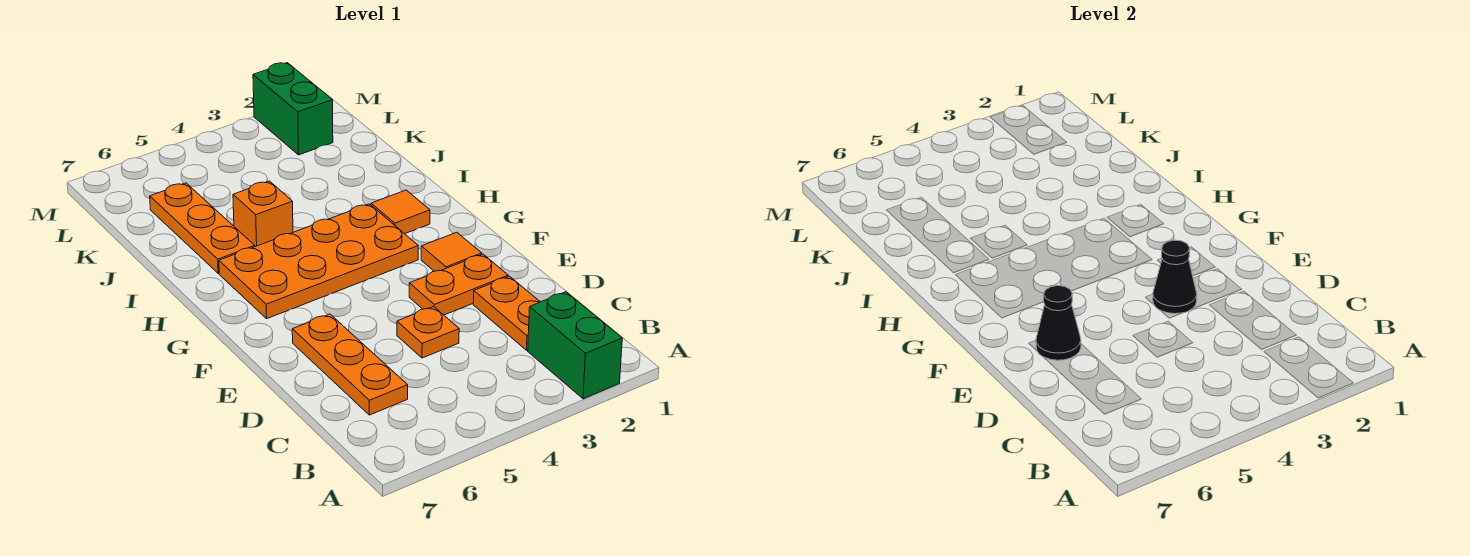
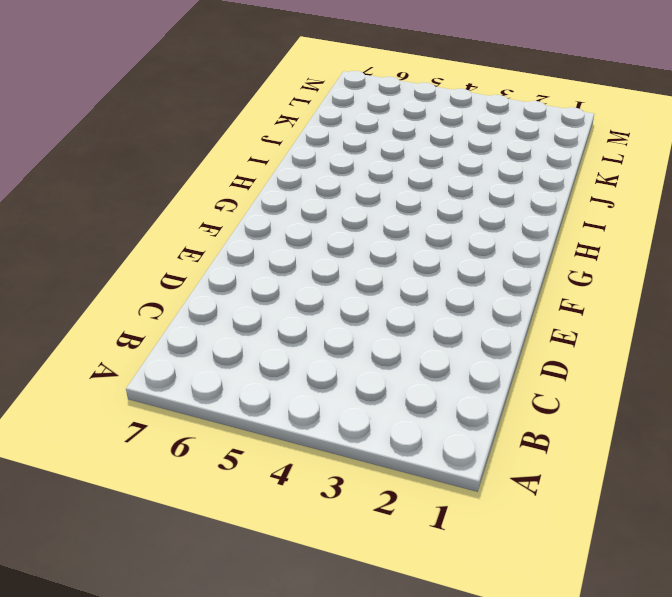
none -> green 1x2 brick [528,292,622,399]
none -> orange 1x2 plate [473,276,540,350]
none -> orange 1x3 plate [292,314,408,415]

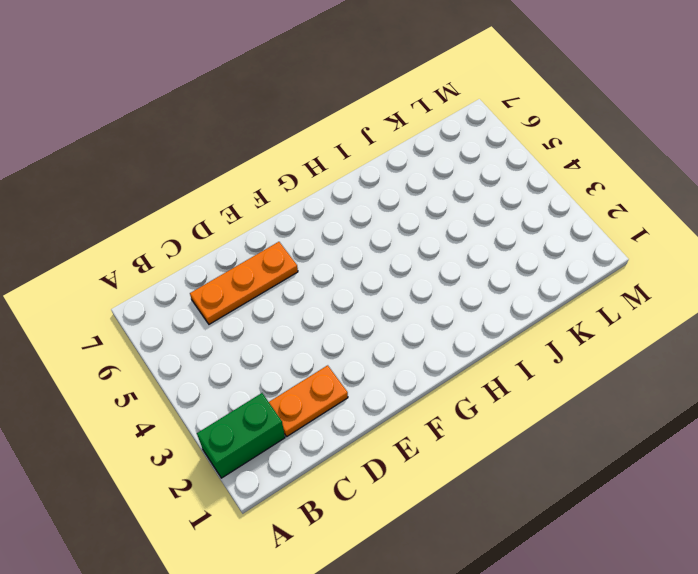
none -> orange 1x1 plate [397,307,459,358]
none -> orange 1x2 plate [409,254,508,315]
none -> orange 1x1 tile [421,232,482,271]

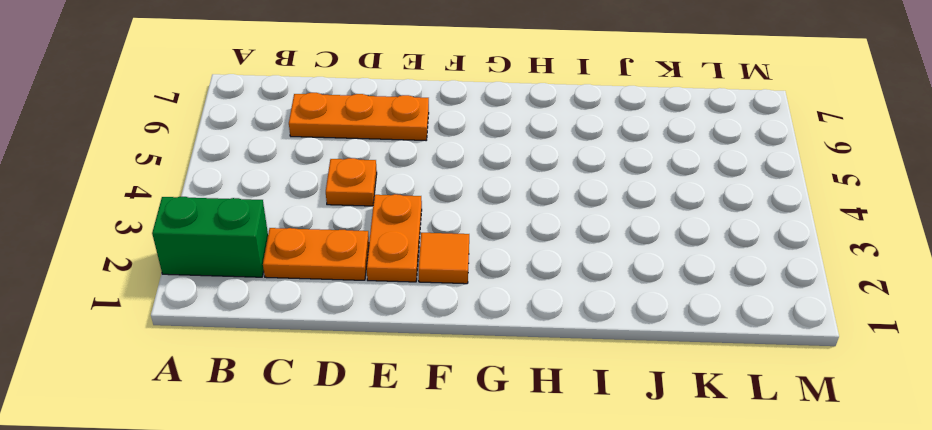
none -> orange 2x4 plate [219,204,418,319]
none -> orange 1x1 tile [371,190,430,234]
none -> orange 1x1 brick [233,181,293,247]

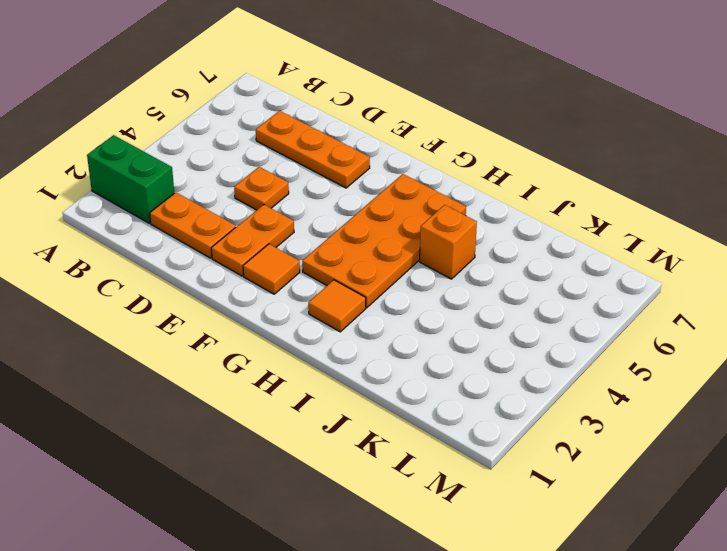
none -> orange 1x3 plate [150,183,255,273]
none -> green 1x2 brick [253,63,333,155]
none -> black 1x1 cone [1153,240,1197,314]

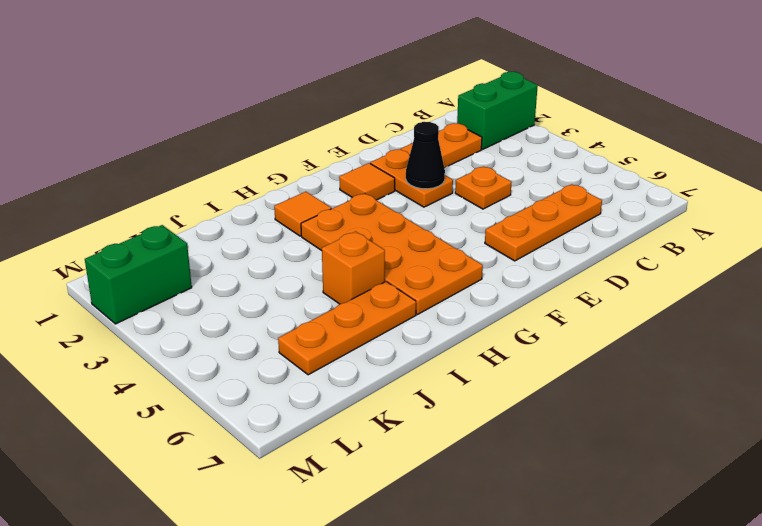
none -> black 1x1 cone [1036,286,1081,360]

